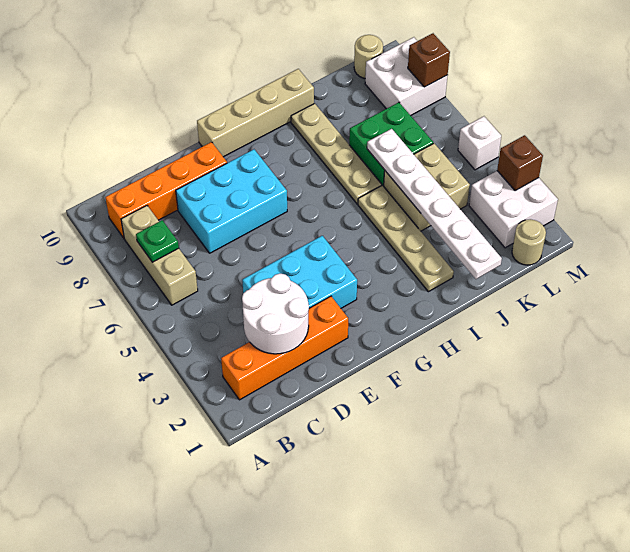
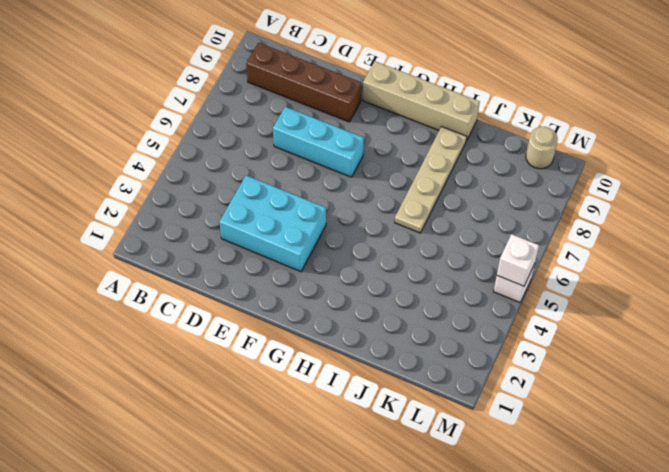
brown 1x4 brick [246,43,361,122] -> orange 1x4 brick [105,142,227,238]
cyan 1x3 brick [273,107,364,177] -> cyan 2x3 brick [176,149,287,253]
white 1x1 brick [497,234,539,286] -> none
none -> orange 1x4 brick [221,296,348,400]
none -> tan 1x3 brick [121,206,198,305]
none -> tan 1x4 plate [358,185,454,292]

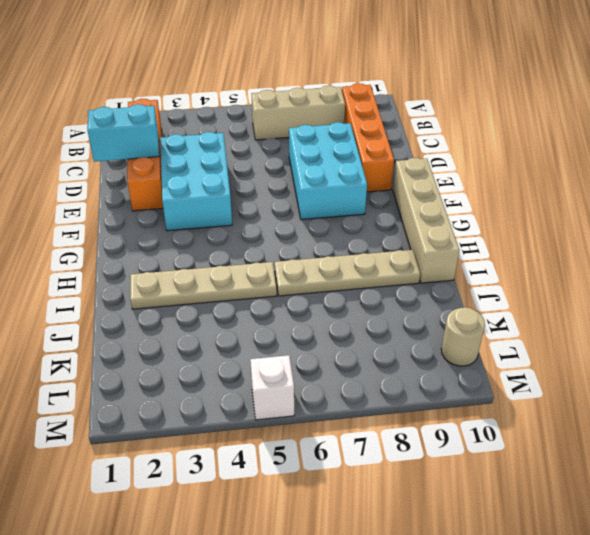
cyan 1x2 brick [87,104,159,162] -> white 2x2 round brick [242,274,309,354]
none -> tan 2x2 brick [384,143,470,231]
none -> green 2x2 brick [349,102,433,186]
none -> tan 1x1 round brick [512,219,546,265]

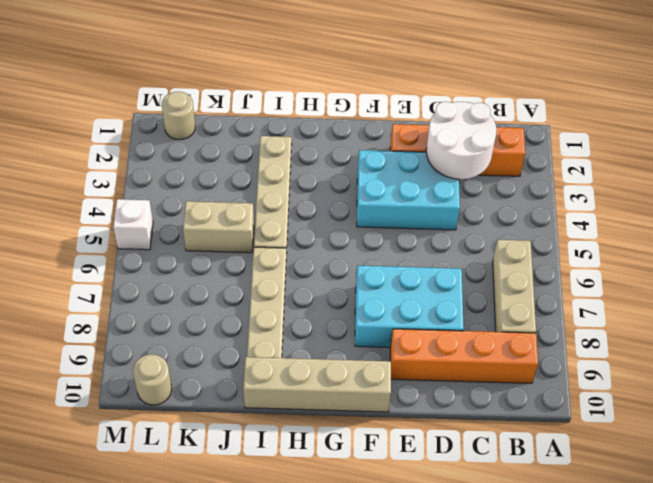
tan 1x2 brick [183,201,254,253] -> tan 2x2 brick [384,143,470,231]
none -> green 2x2 brick [349,102,433,186]
none -> white 2x2 brick [469,171,558,248]
none -> white 2x2 brick [365,37,448,116]

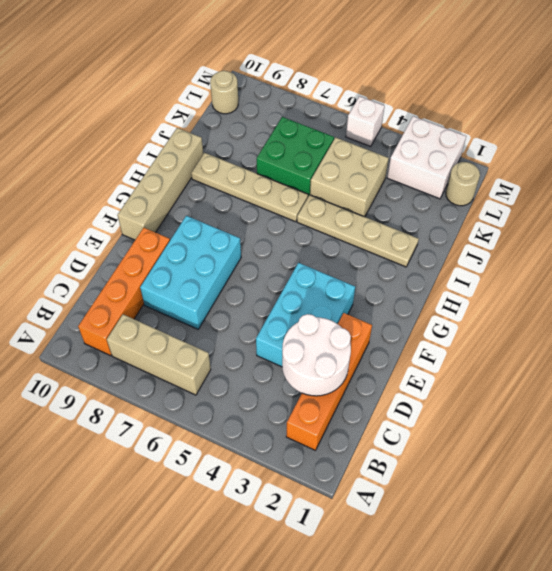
none -> white 2x2 brick [365,37,448,116]
none -> green 1x1 plate [136,220,179,262]
none -> white 1x6 plate [367,129,502,279]

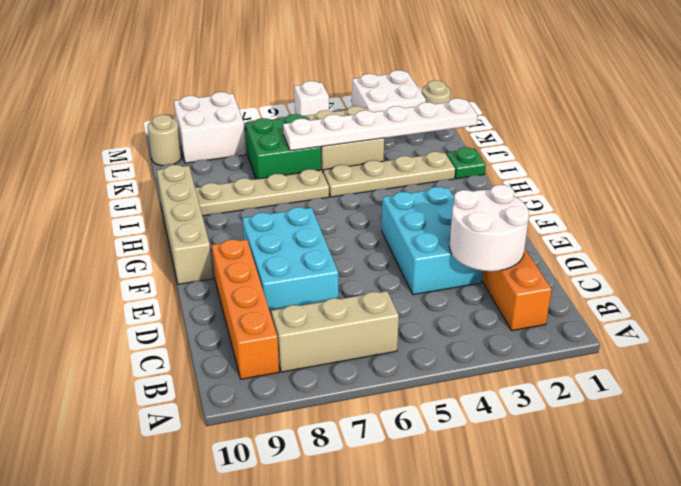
green 1x1 plate [446,147,486,179] -> green 1x1 plate moved to [136,220,179,262]
none -> brown 1x1 brick [497,135,543,191]
none -> brown 1x1 brick [408,33,450,87]

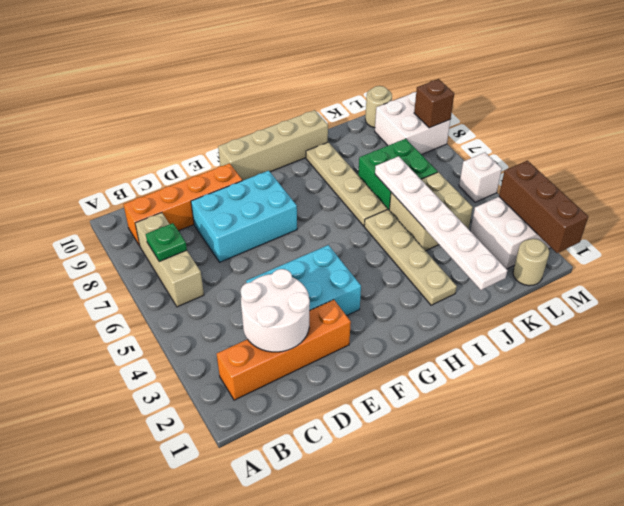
brown 1x3 brick [499,161,588,253] -> brown 1x1 brick [497,135,543,191]

